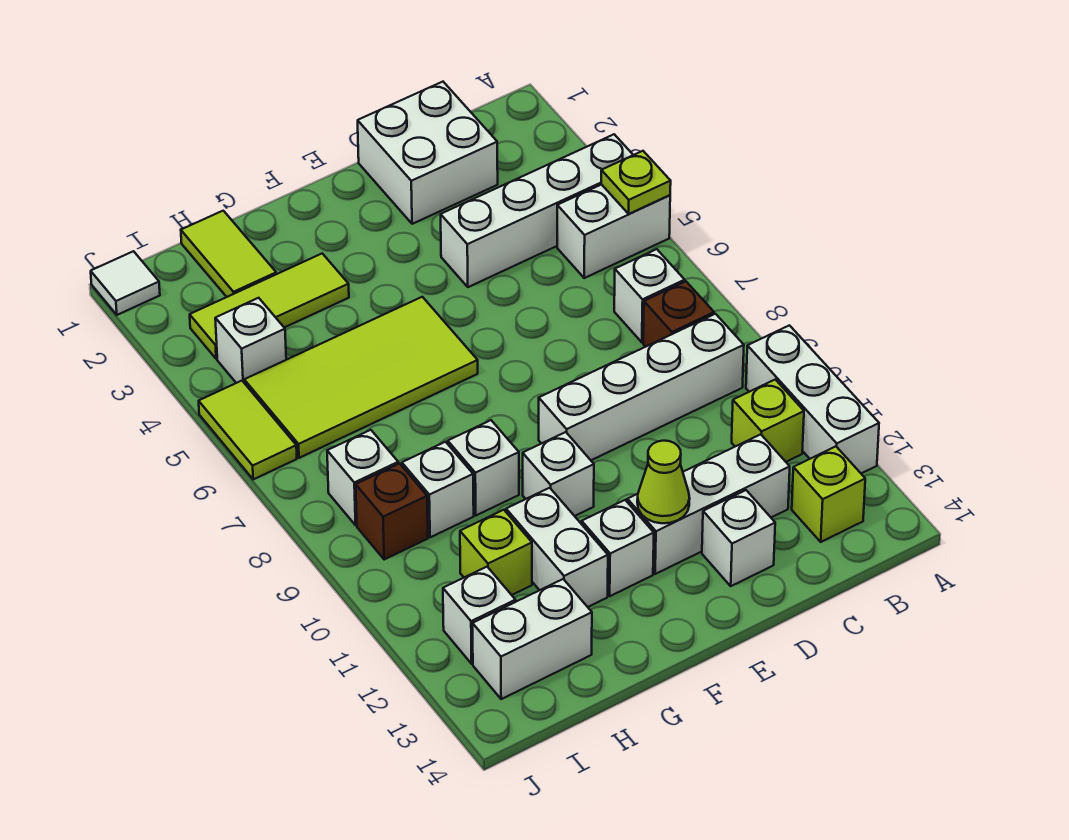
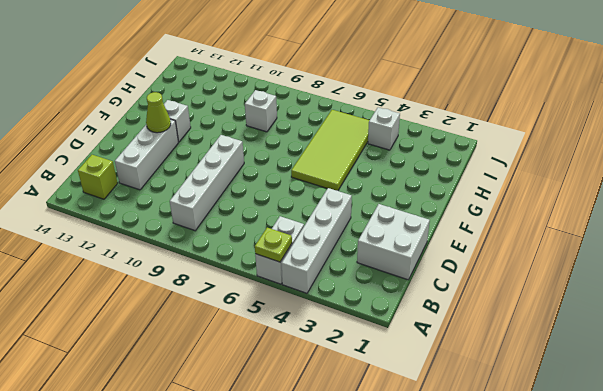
none -> white 1x3 brick [746,325,879,473]
none -> white 1x1 brick [614,249,685,342]
none -> brown 1x1 brick [643,281,714,347]

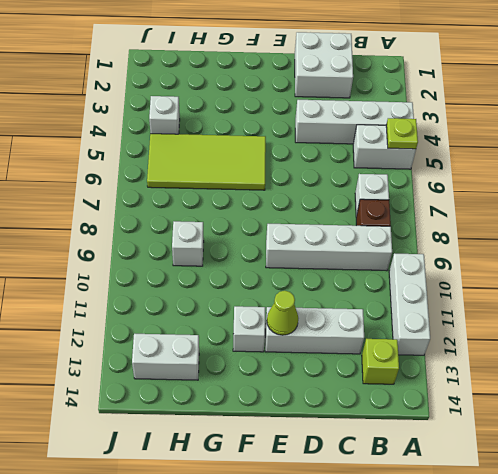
none -> lime 1x1 brick [732,380,804,462]
none -> white 1x1 brick [702,490,775,586]
none -> white 1x1 brick [523,432,594,516]

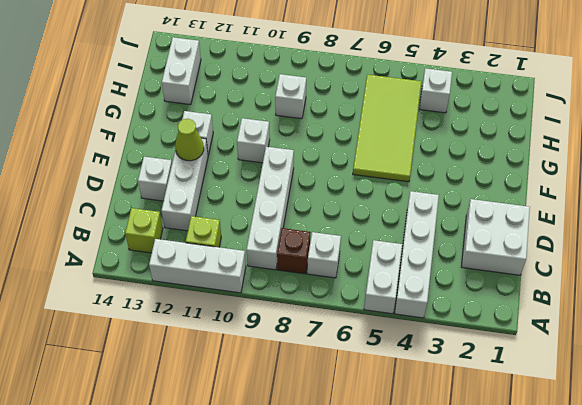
none -> lime 1x3 tile [190,254,349,359]
none -> white 1x1 brick [448,420,519,515]
none -> white 1x2 brick [506,488,608,607]

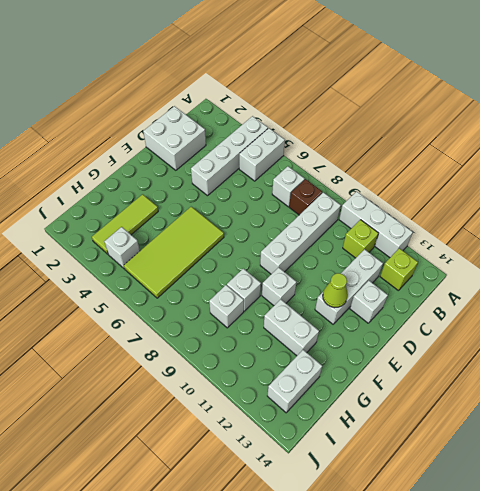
none -> white 1x1 brick [582,500,654,596]
none -> lime 1x2 tile [181,211,276,297]
none -> lime 1x1 brick [460,510,532,595]

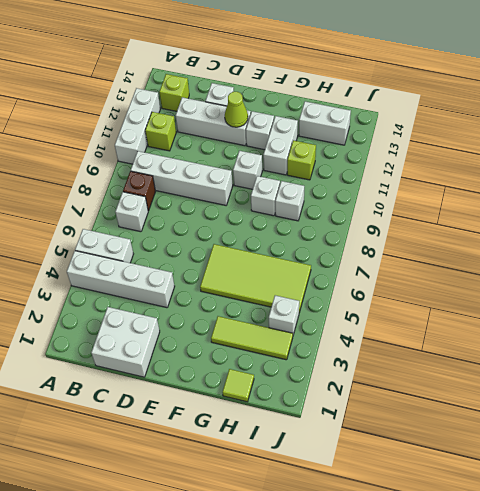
lime 1x1 tile [222,369,254,402] -> lime 1x2 tile [181,211,276,297]
none -> white 1x1 brick [327,430,398,525]
none -> brown 1x1 brick [356,464,428,560]
none -> white 1x1 brick [443,567,516,664]

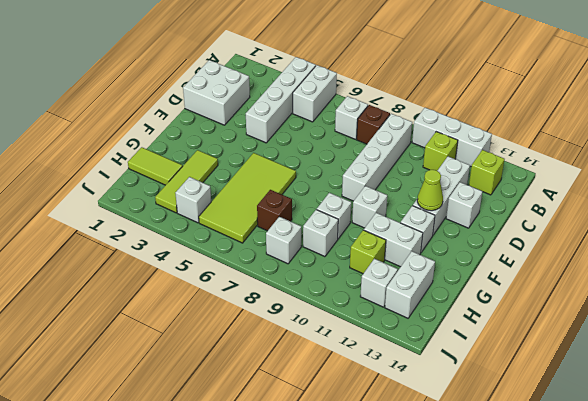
brown 1x1 brick [257,190,292,231] -> brown 1x1 brick moved to [356,464,428,560]
none -> white 1x1 tile [91,251,160,315]
none -> lime 1x2 tile [199,381,297,479]
none -> lime 1x1 plate [601,151,671,214]

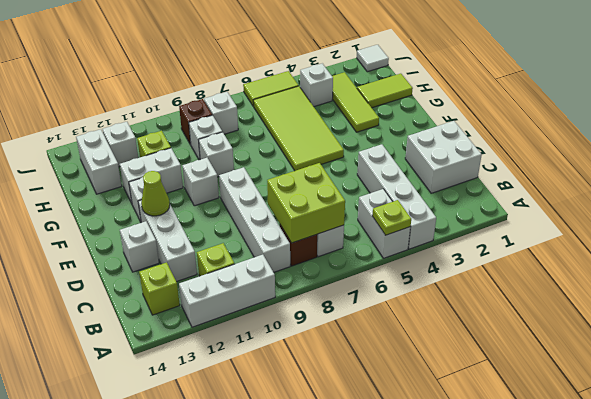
lime 2x2 brick [267,163,345,243] -> none

